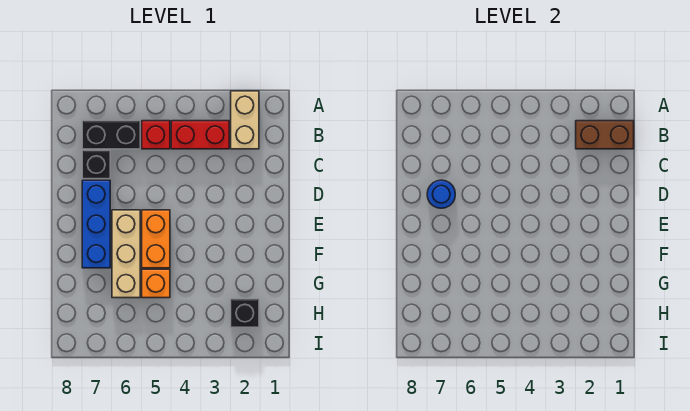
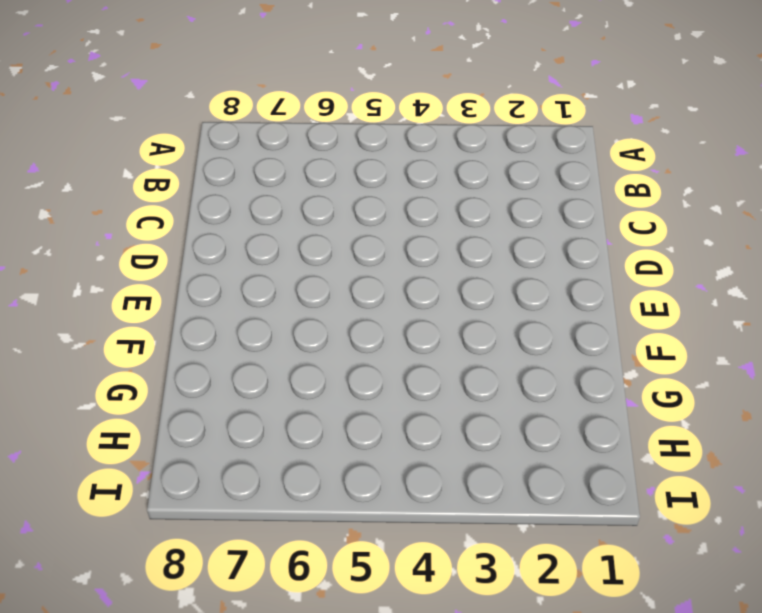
none -> tan 1x2 brick [231,91,259,149]
none -> red 1x2 brick [171,121,229,149]
none -> red 1x1 brick [142,121,170,149]

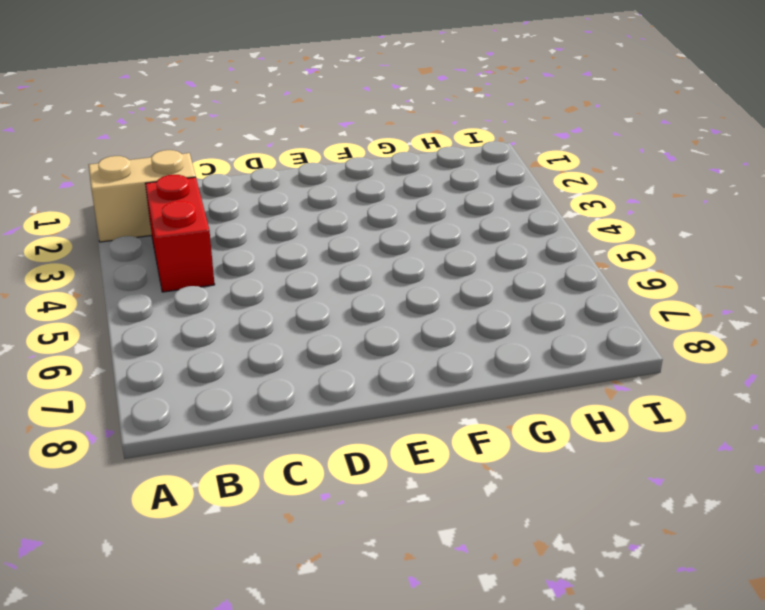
none -> red 1x1 brick [142,121,170,149]
none -> black 1x2 brick [82,121,140,149]
none -> black 1x1 brick [82,150,110,179]

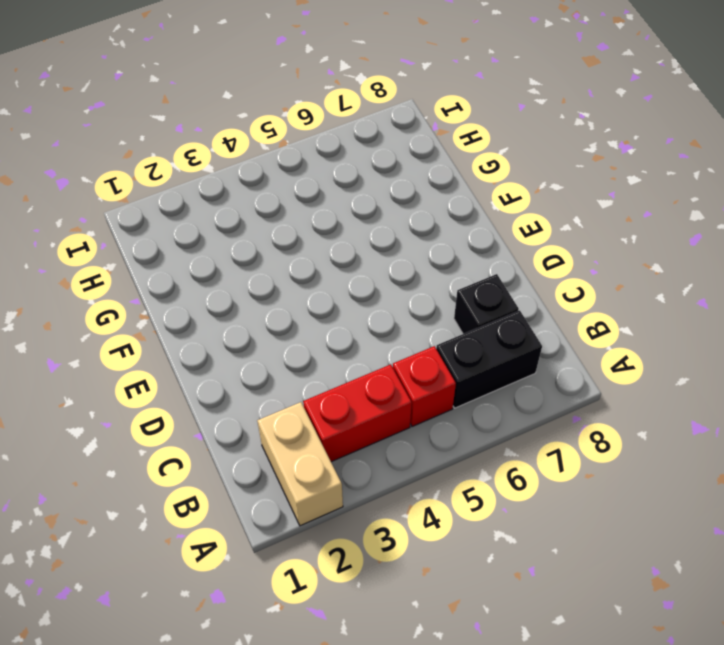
none -> blue 1x3 brick [82,180,110,268]
none -> orange 1x2 brick [142,210,170,268]
none -> tan 1x3 brick [112,210,140,298]

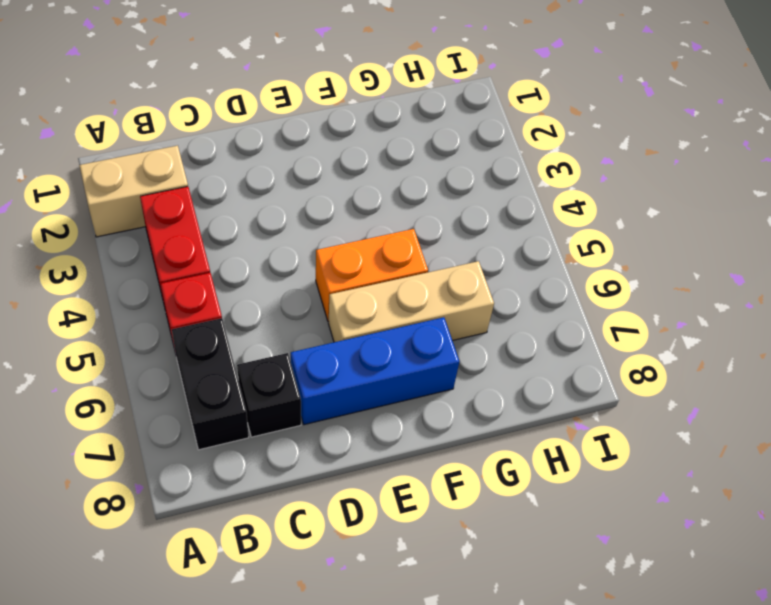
none -> orange 1x1 brick [142,269,170,298]
none -> black 1x1 brick [231,299,259,327]
none -> brown 1x2 brick [576,121,634,149]

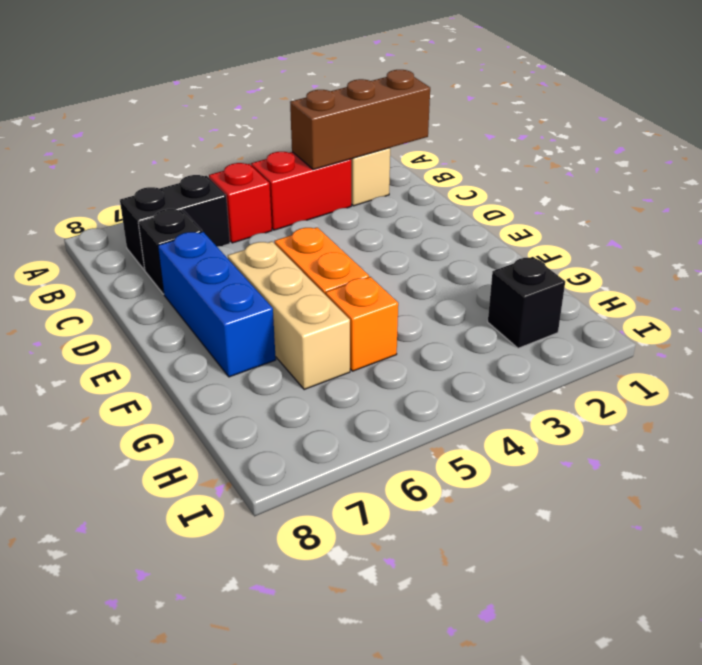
brown 1x3 brick [290,70,430,170] -> brown 1x2 brick [576,121,634,149]
none -> blue 1x1 round brick [427,180,455,208]

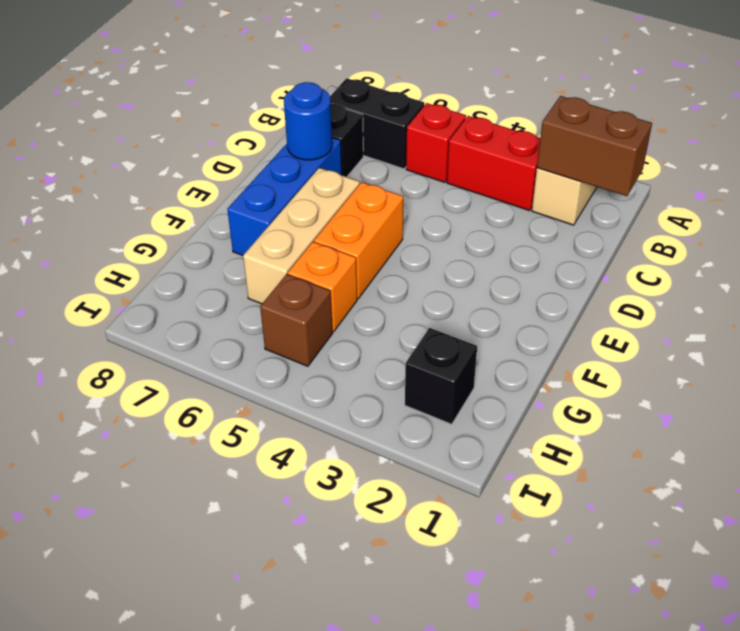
brown 1x1 brick [260,274,333,366] -> none

